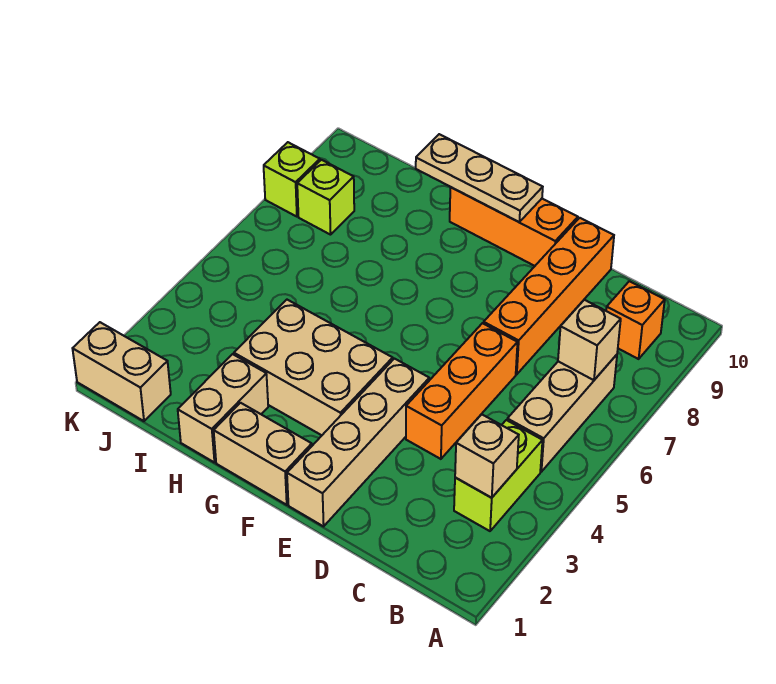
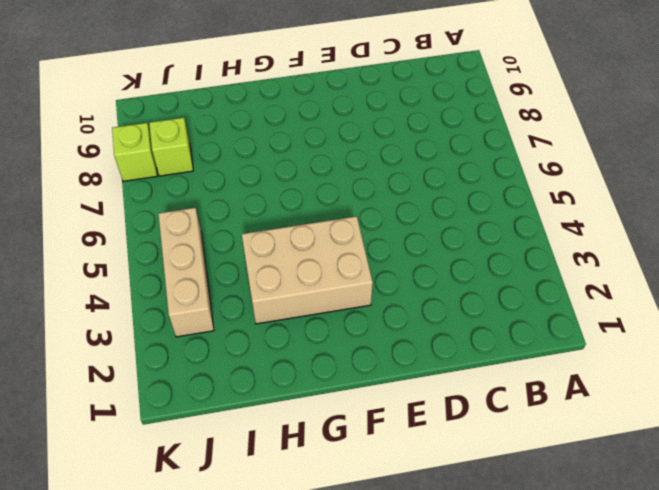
tan 1x3 brick [158,208,214,337] -> tan 1x3 brick moved to [507,355,617,472]
none -> lime 1x2 brick [454,420,543,531]
none -> orange 1x1 brick [606,281,665,359]
none -> orange 1x3 brick [406,323,518,459]

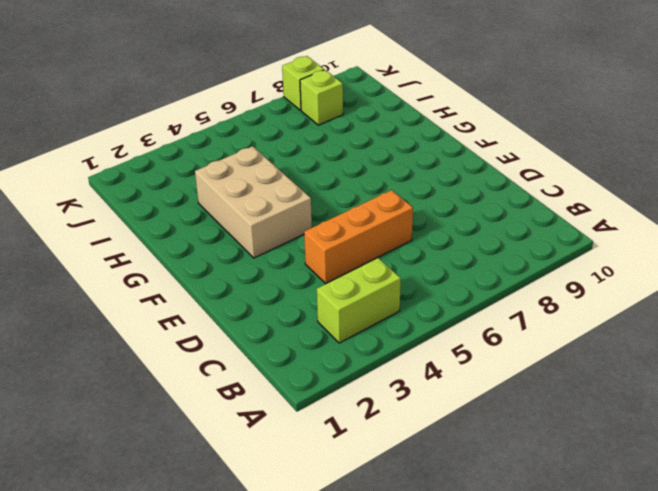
none -> tan 1x3 brick [507,355,617,472]
none -> orange 1x1 brick [606,281,665,359]
none -> orange 1x4 brick [484,218,614,374]

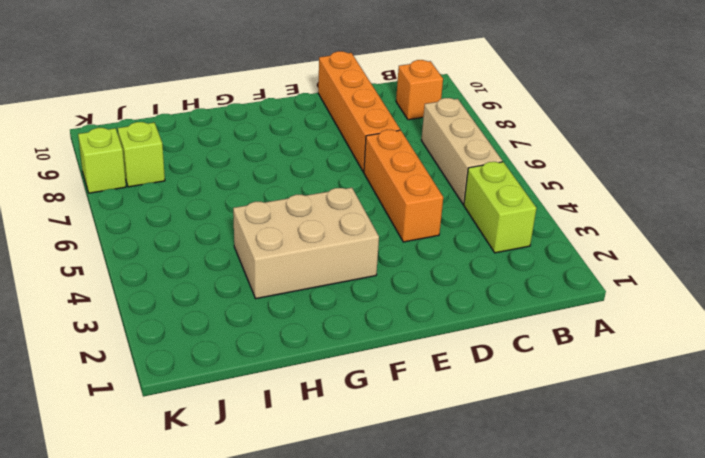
none -> tan 1x4 brick [287,359,429,526]
none -> orange 1x3 brick [450,187,578,266]
none -> tan 1x2 brick [214,403,312,505]

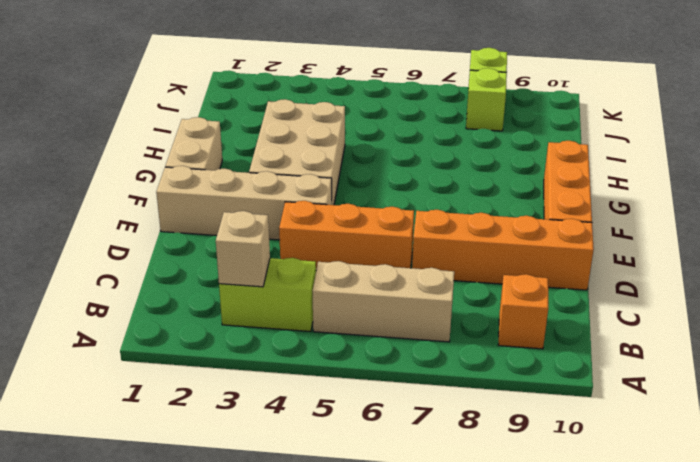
none -> tan 1x2 brick [178,354,268,463]
none -> tan 1x2 brick [73,322,171,421]
none -> tan 1x1 brick [558,300,621,380]

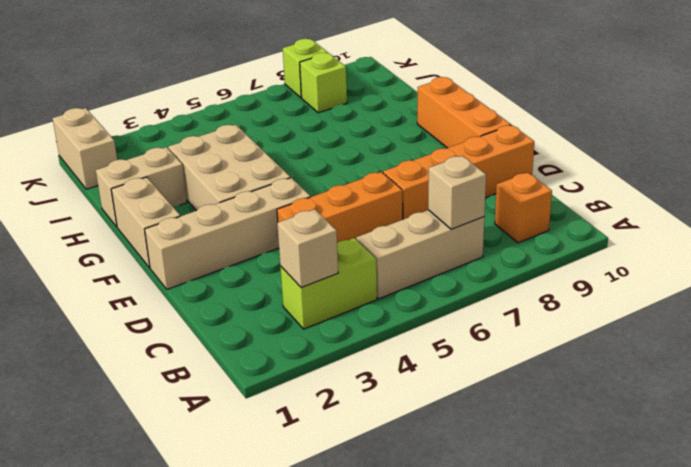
none -> tan 1x3 plate [416,134,543,222]

